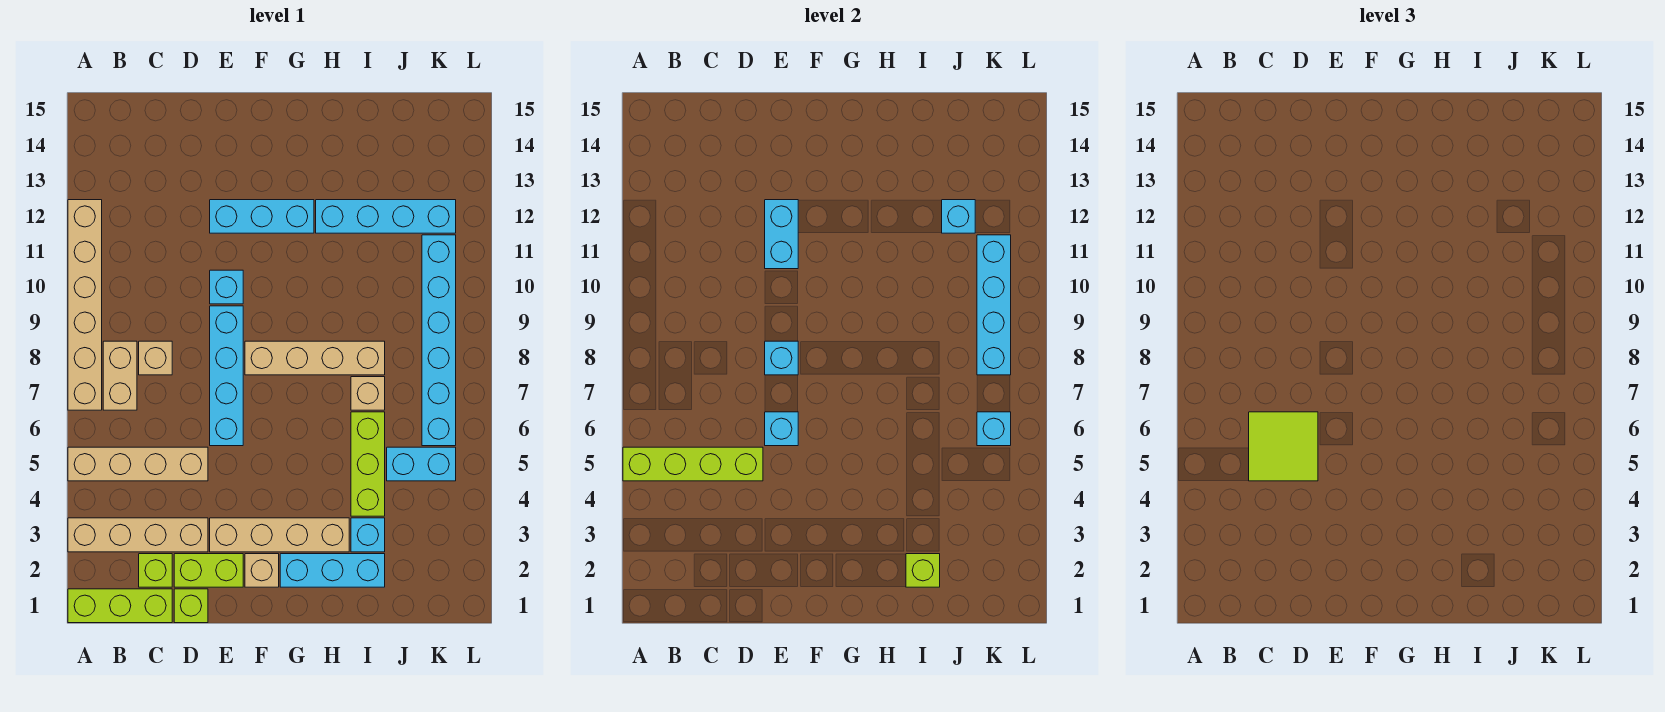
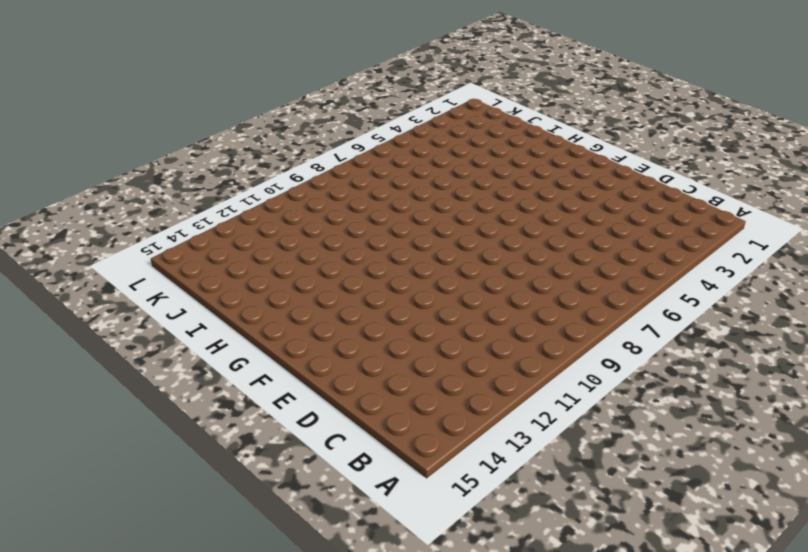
none -> lime 1x3 brick [68,589,172,623]
none -> tan 1x4 brick [68,518,208,552]
none -> tan 1x4 brick [68,447,208,481]
none -> tan 1x6 brick [68,200,102,410]

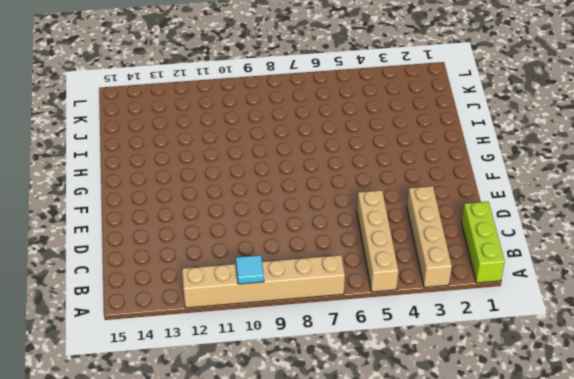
cyan 1x1 tile [236,255,264,284] -> none
none -> tan 1x2 brick [103,341,137,410]
none -> lime 1x1 brick [139,554,172,587]
none -> tan 1x1 brick [139,341,172,375]
none -> lime 1x1 brick [174,589,208,623]

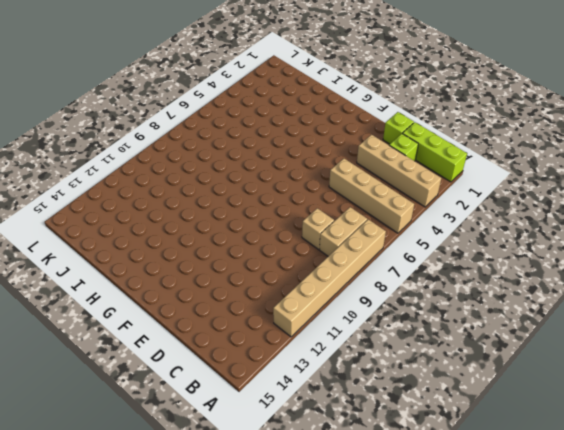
none -> lime 1x2 brick [174,554,243,587]
none -> tan 1x4 brick [210,518,349,552]
none -> cyan 1x4 brick [210,306,243,446]
none -> cyan 1x1 brick [210,270,243,304]

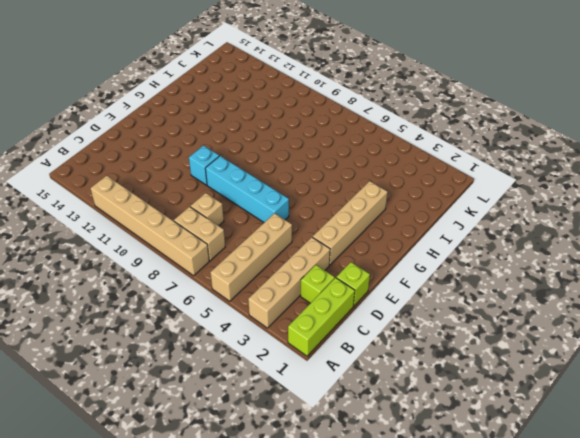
none -> lime 1x2 brick [174,554,243,587]
none -> cyan 1x3 brick [210,200,314,233]
none -> tan 1x1 brick [245,554,279,587]
none -> tan 1x4 brick [245,341,385,375]

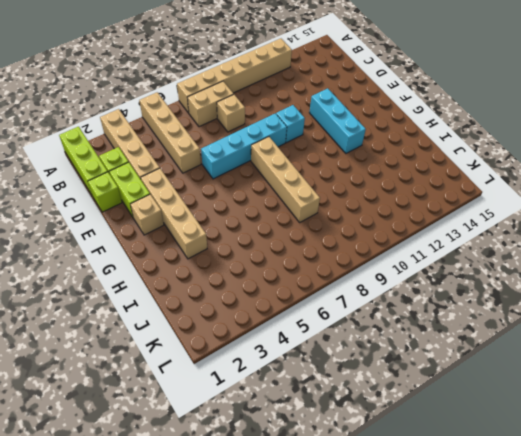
none -> cyan 1x3 brick [280,554,385,587]
none -> cyan 1x4 brick [316,200,456,233]
none -> cyan 1x1 brick [351,518,385,552]
none -> lime 1x3 brick [351,412,385,516]

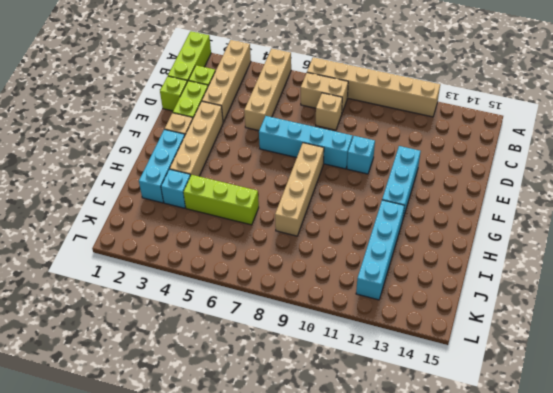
none -> tan 1x1 brick [351,377,385,410]
none -> cyan 1x2 brick [387,447,456,481]
none -> cyan 1x6 brick [422,235,456,446]
none -> lime 1x4 brick [623,447,763,481]

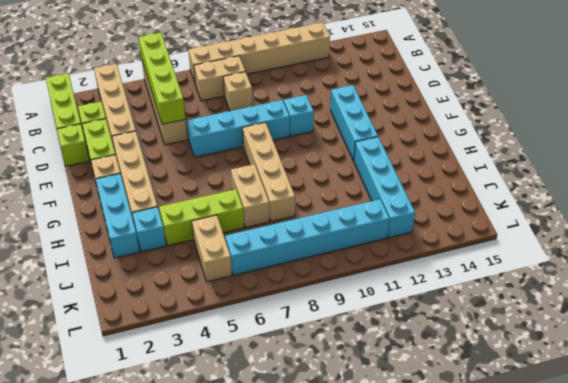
tan 1x2 brick [231,164,270,228] -> tan 1x1 brick [351,377,385,410]
tan 1x2 brick [192,215,232,282] -> cyan 1x2 brick [387,447,456,481]
none -> cyan 1x1 brick [765,412,798,446]
none -> cyan 1x1 brick [765,341,798,375]
none -> cyan 1x2 brick [765,200,798,269]
none -> lime 1x1 brick [906,554,940,587]

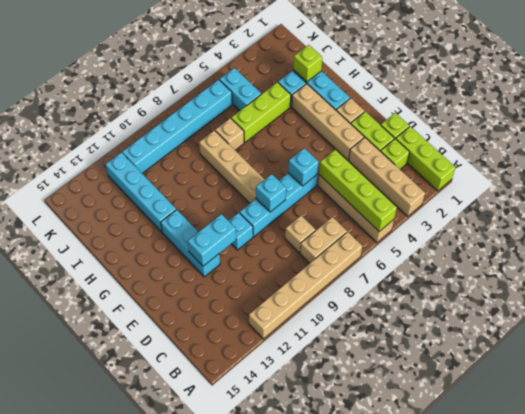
none -> cyan 1x1 brick [942,200,975,233]
none -> cyan 1x1 brick [977,412,1011,446]
none -> cyan 1x4 brick [977,235,1011,375]
none -> lime 2x2 tile [1249,412,1318,481]

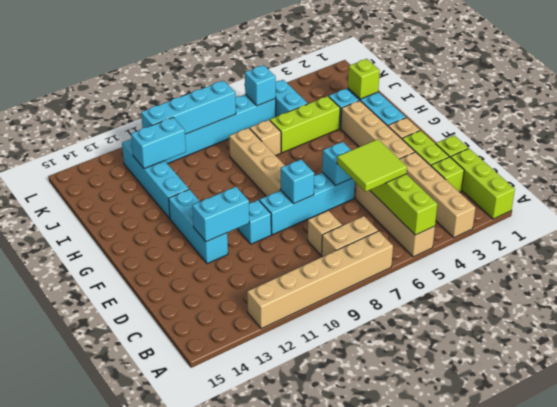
cyan 1x2 brick [131,117,186,169] -> cyan 1x1 brick [942,200,975,233]

